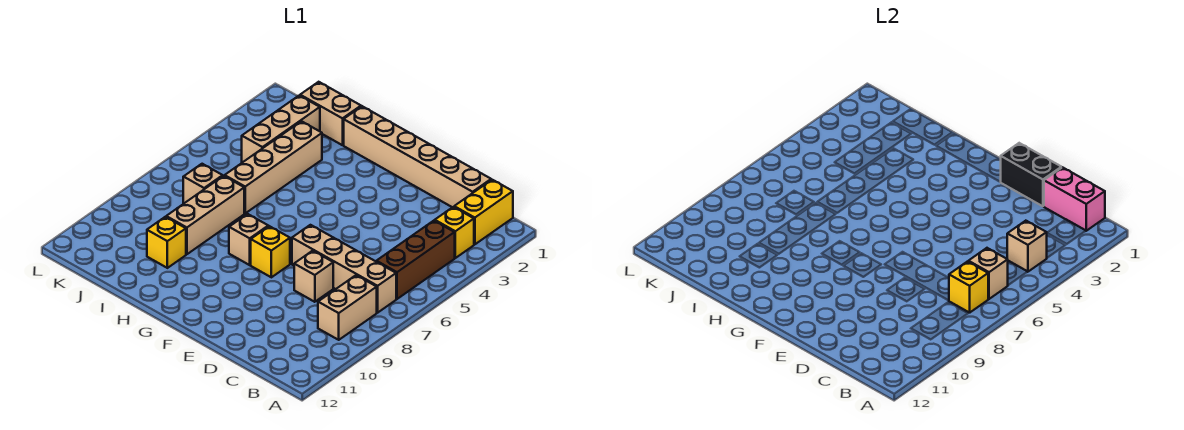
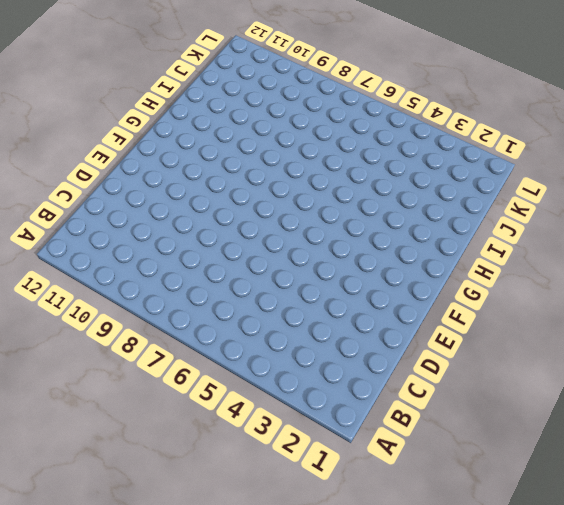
none -> yellow 1x2 brick [454,180,513,244]
none -> yellow 1x1 brick [435,207,474,258]
none -> brown 1x3 brick [376,221,455,299]

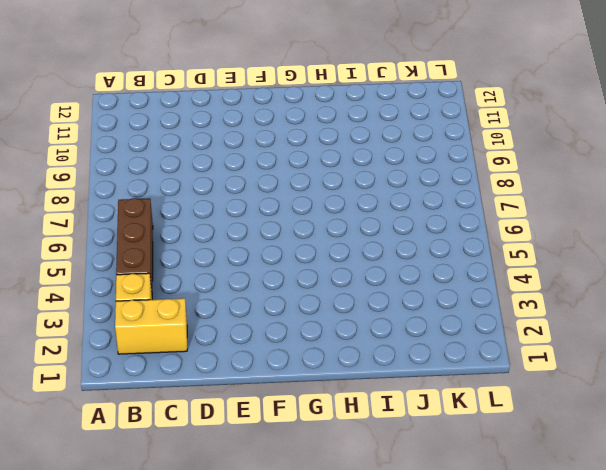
yellow 1x2 brick [115,298,187,354] -> yellow 1x2 brick turned to [454,180,513,244]
none -> tan 1x4 brick [292,225,396,313]
none -> tan 1x2 brick [318,275,377,340]
none -> tan 1x6 brick [344,106,491,207]

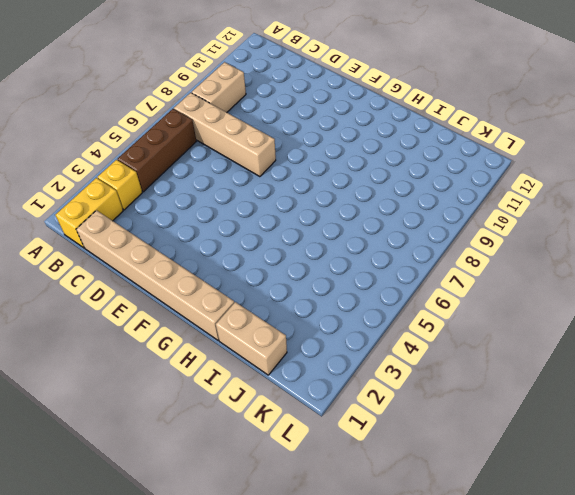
none -> tan 1x1 brick [294,251,333,302]
none -> yellow 1x1 brick [251,226,290,277]
none -> tan 1x1 brick [229,214,268,265]

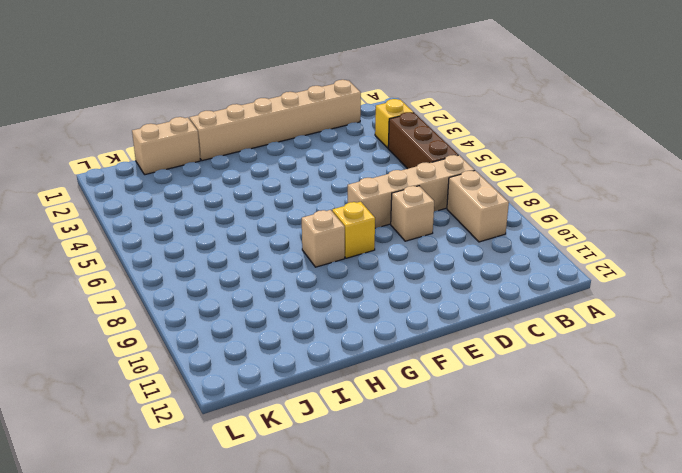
none -> yellow 1x2 brick [454,180,513,244]
none -> tan 1x4 brick [225,121,322,213]
none -> tan 1x3 brick [166,176,244,254]

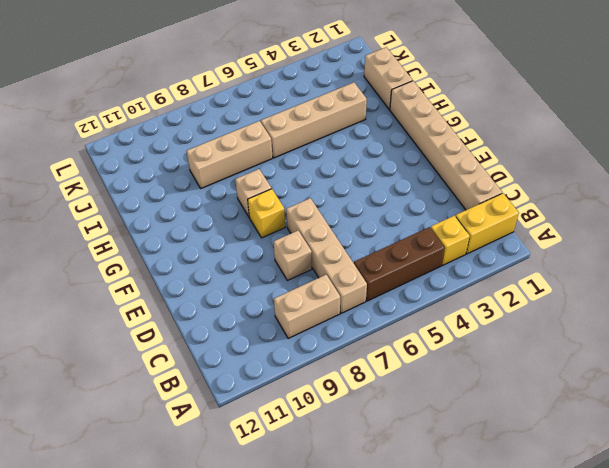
none -> yellow 1x1 brick [147,217,186,268]
none -> tan 1x3 brick [242,95,320,163]
none -> tan 1x1 brick [183,164,223,203]

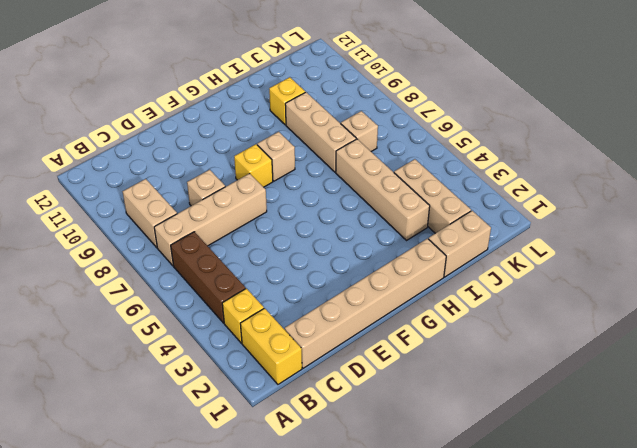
none -> pink 1x2 brick [1044,167,1105,231]
none -> tan 1x1 brick [1007,221,1047,272]
none -> tan 1x1 brick [968,248,1008,299]

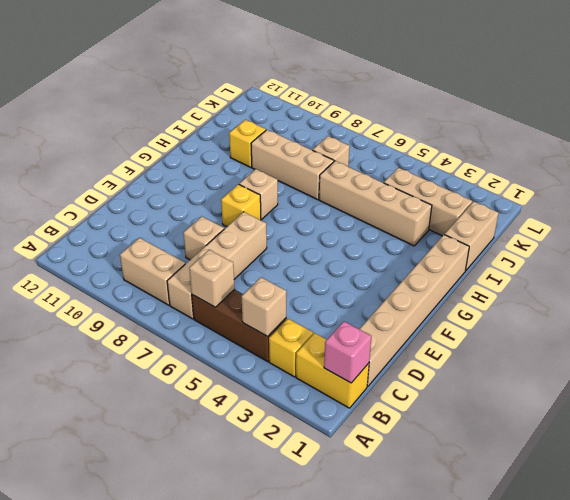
pink 1x1 brick [324,322,371,383] -> pink 1x2 brick [1044,167,1105,231]
none -> yellow 1x1 brick [949,262,988,313]
none -> black 1x2 brick [1001,143,1061,206]

